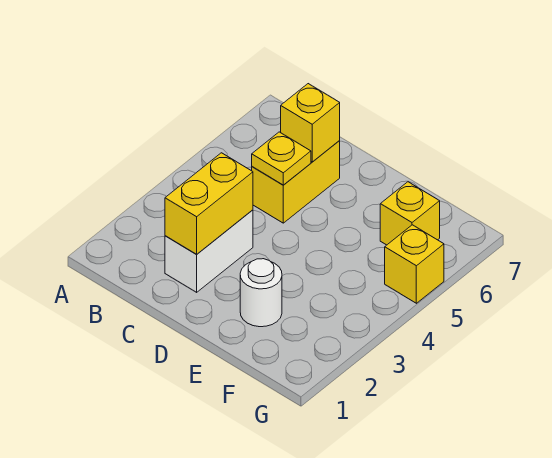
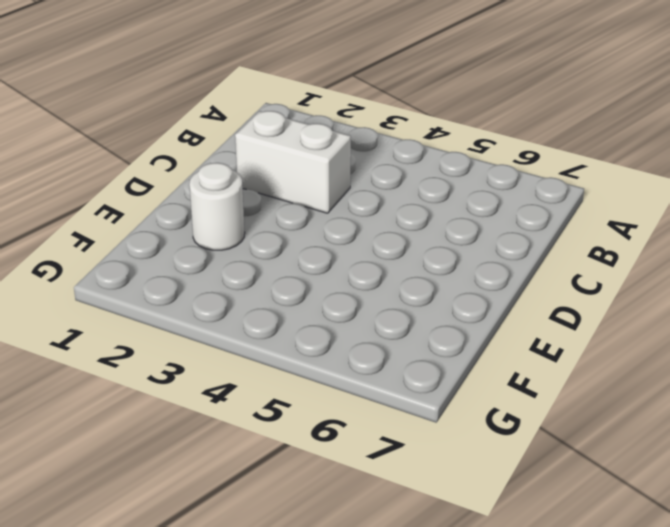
none -> yellow 1x2 brick [252,141,340,223]
none -> yellow 1x1 brick [380,182,440,245]

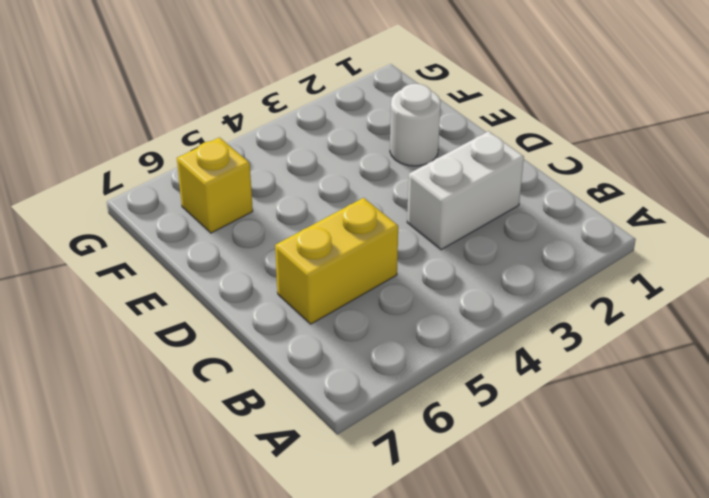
none -> yellow 1x1 brick [385,225,444,303]
none -> yellow 1x2 brick [165,153,253,254]

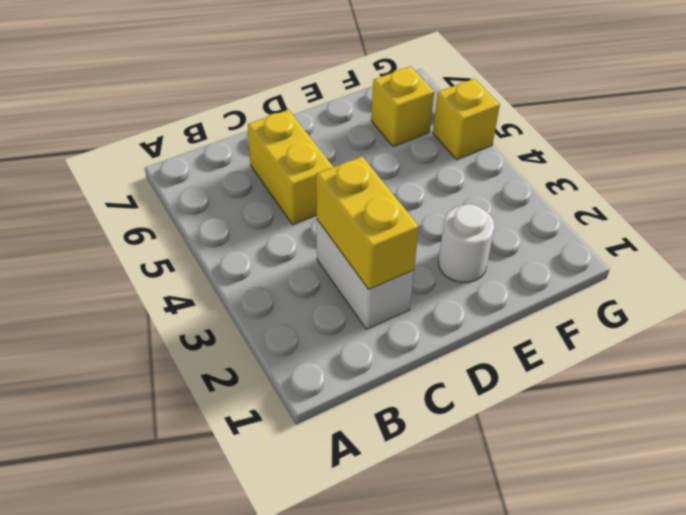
none -> yellow 1x1 plate [252,132,311,185]
none -> yellow 1x1 brick [281,84,340,162]

